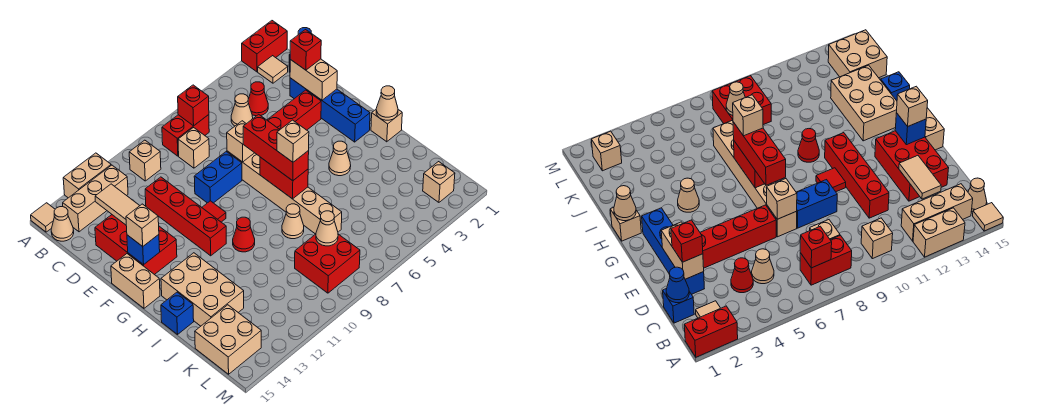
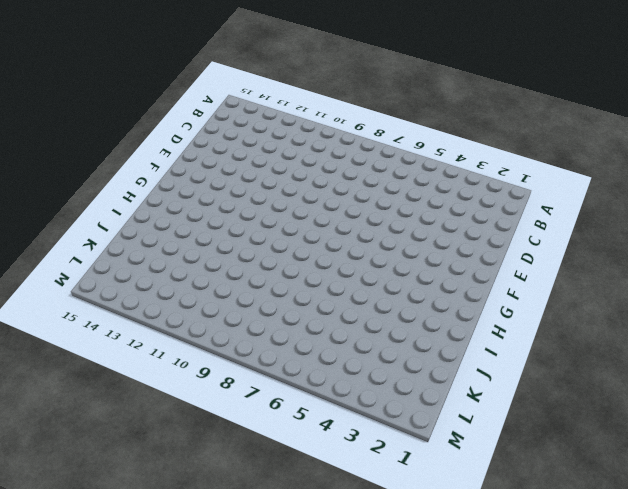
none -> red 1x2 brick [242,21,287,72]
none -> tan 1x2 brick [63,153,111,198]
none -> tan 1x1 tile [31,203,55,232]
none -> tan 1x1 tile [258,56,288,83]

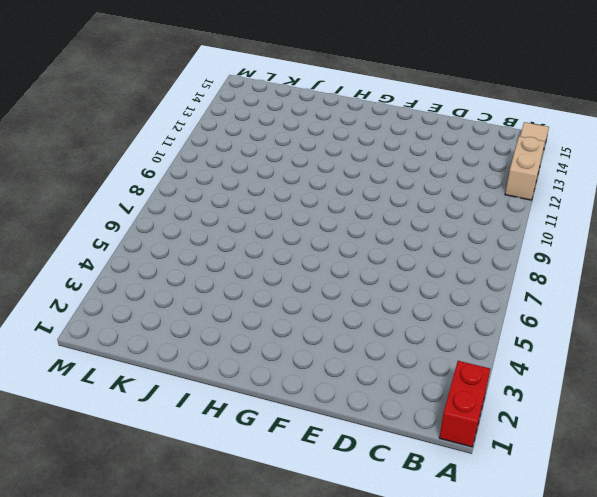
none -> tan 1x1 tile [258,56,288,83]
none -> red 1x2 brick [162,115,209,156]
none -> tan 1x1 brick [129,140,161,181]
none -> tan 1x3 brick [63,165,128,232]

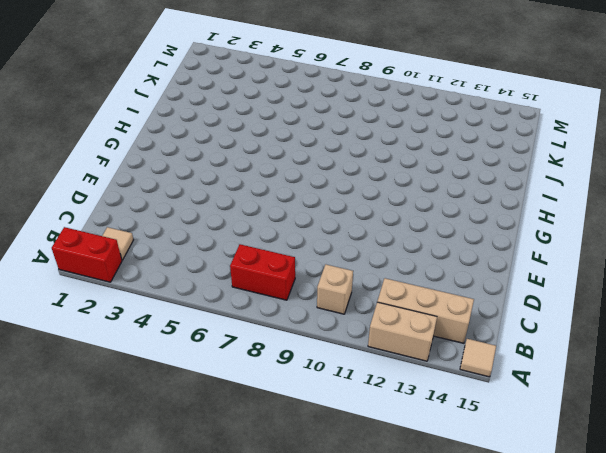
none -> tan 1x1 cone [51,207,74,241]
none -> blue 1x1 brick [663,288,694,323]
none -> red 1x1 cone [248,82,268,116]
none -> tan 1x1 cone [231,94,253,126]

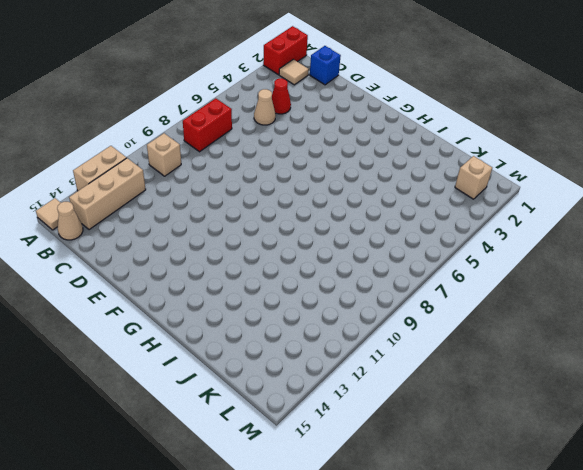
none -> tan 1x1 brick [178,128,209,168]
none -> blue 1x4 brick [290,78,370,142]
none -> red 1x4 brick [145,177,226,256]
none -> red 2x3 brick [95,215,177,275]

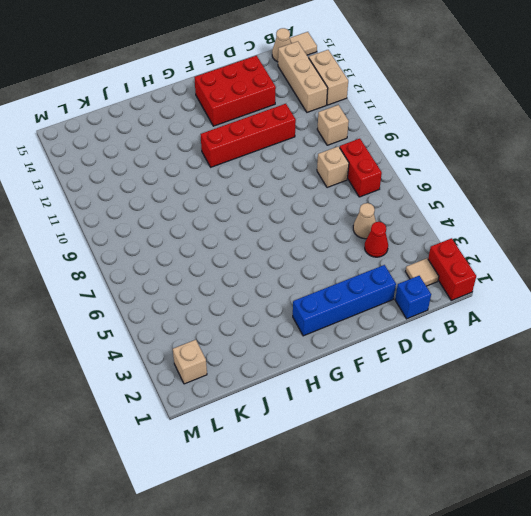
none -> red 1x4 brick [267,90,321,130]
none -> tan 1x6 brick [227,151,342,234]
none -> blue 1x2 brick [194,152,242,203]
none -> red 1x1 tile [202,201,226,222]

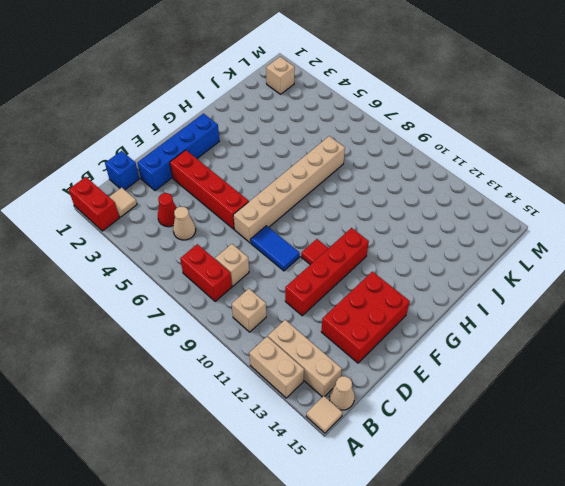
blue 1x2 tile [251,226,300,271] -> blue 1x2 brick [194,152,242,203]
none -> tan 1x2 brick [111,254,160,308]
none -> tan 1x1 brick [371,110,402,142]
none -> tan 1x1 cone [329,141,351,176]
none -> red 1x1 cone [233,217,255,252]

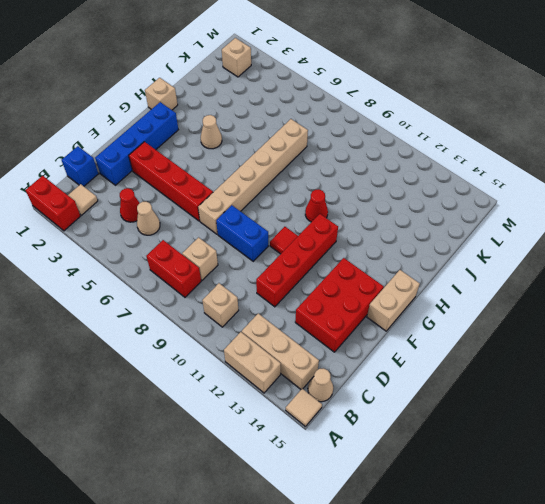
none -> tan 2x3 brick [161,253,244,326]
none -> tan 1x1 cone [282,204,304,239]
none -> blue 1x1 brick [161,292,194,335]
none -> red 2x2 brick [295,234,360,293]

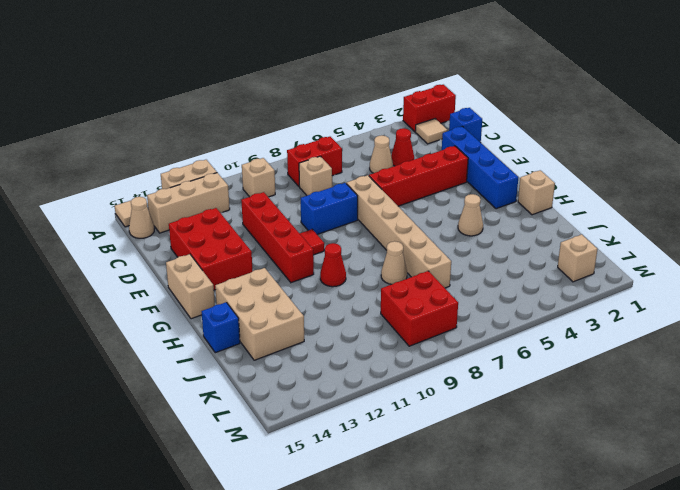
none -> tan 2x2 brick [195,305,261,374]
none -> red 1x1 brick [178,85,209,126]
none -> blue 1x1 cone [666,267,689,303]
none -> tan 1x2 tile [95,184,140,225]

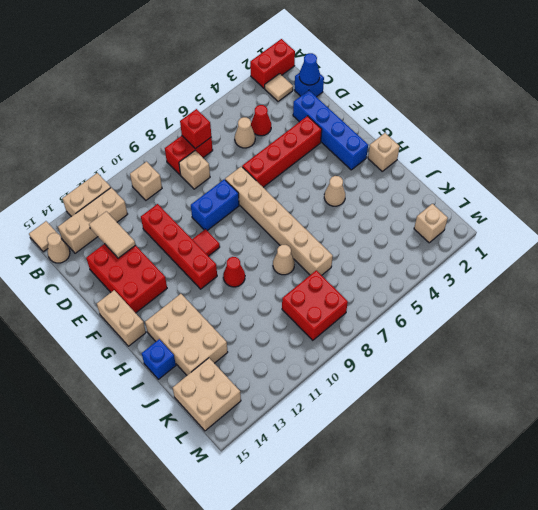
none -> tan 1x2 brick [290,59,337,100]
none -> tan 1x1 brick [227,121,254,162]
none -> blue 1x1 brick [127,235,160,265]
none -> red 1x2 brick [260,157,308,199]

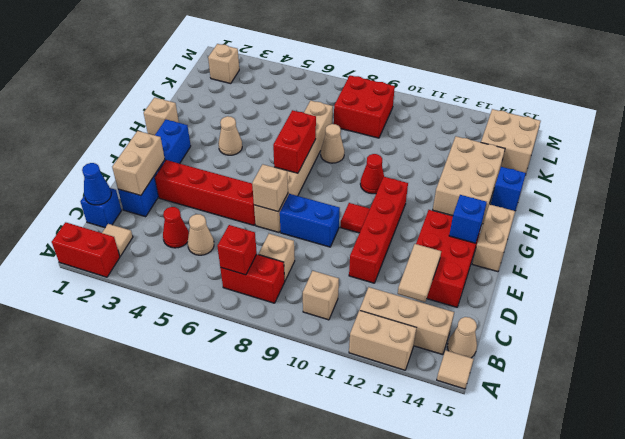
none -> tan 1x1 cone [376,86,398,120]
none -> tan 1x1 cone [316,211,338,246]
none -> red 1x1 brick [290,30,321,70]
none -> red 1x3 brick [243,114,309,181]

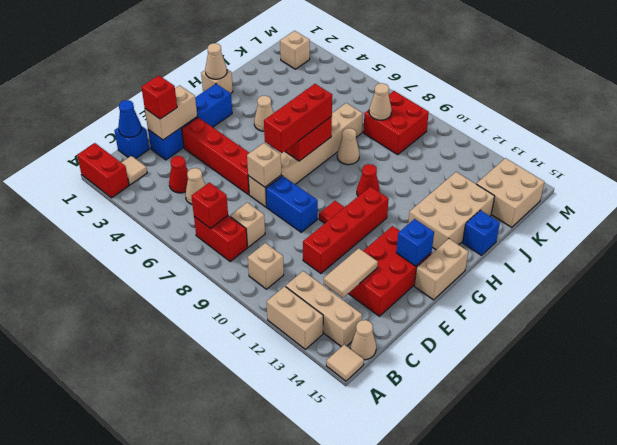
none -> tan 1x1 brick [126,204,159,246]
none -> tan 1x1 brick [277,120,309,162]

